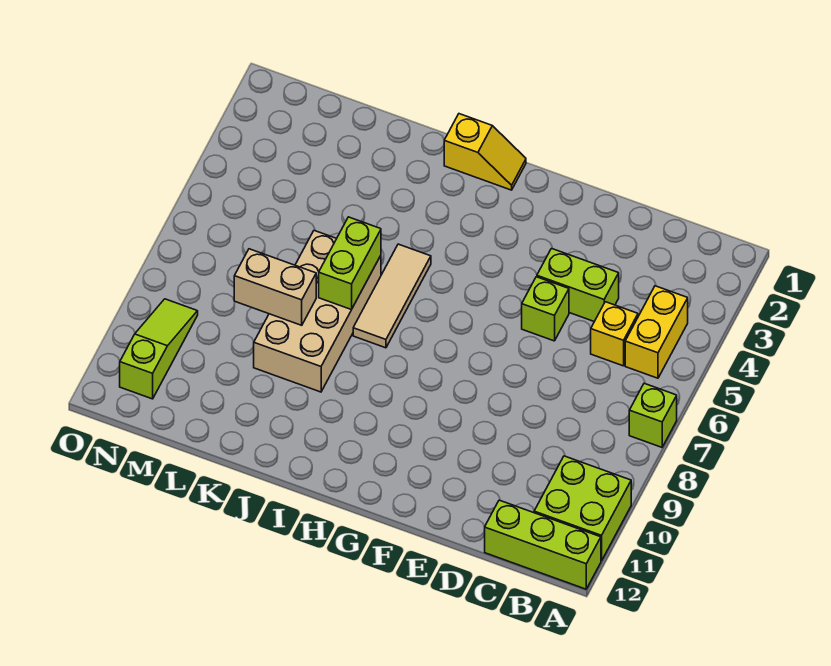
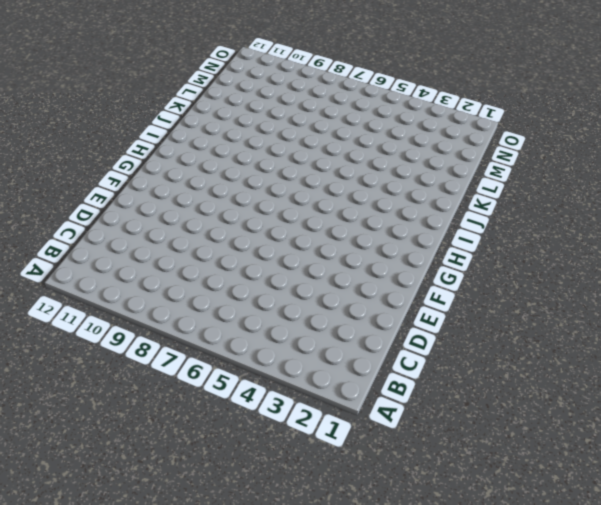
none -> lime 1x1 brick [629,383,677,447]
none -> lime 2x2 brick [534,456,631,561]
none -> lime 1x3 brick [485,500,601,589]

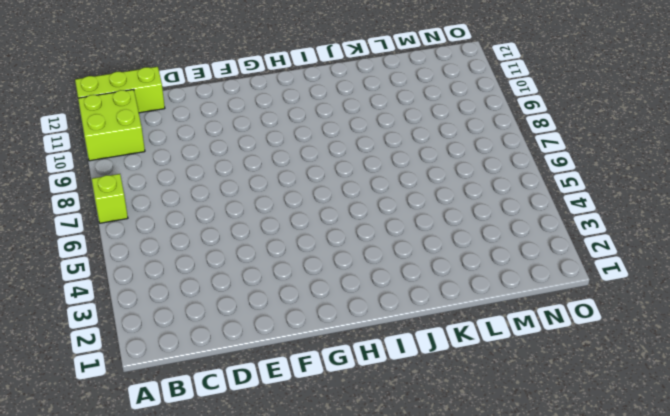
none -> yellow 1x2 brick [625,286,688,378]
none -> yellow 1x1 brick [591,302,638,366]
none -> lime 1x2 brick [537,249,619,322]

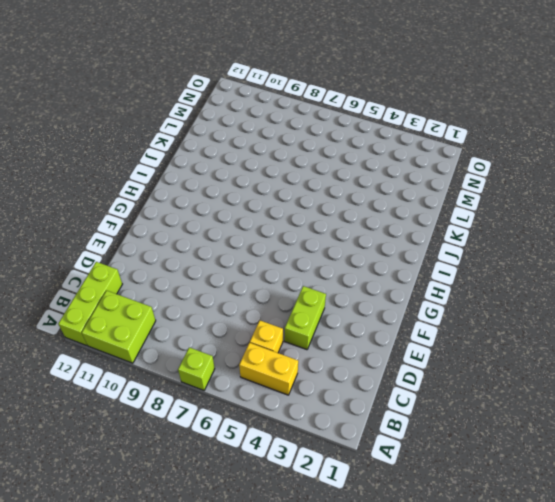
none -> lime 1x1 brick [522,277,569,341]
none -> yellow 1x2 slope [444,114,526,190]
none -> tan 1x3 tile [353,244,431,348]

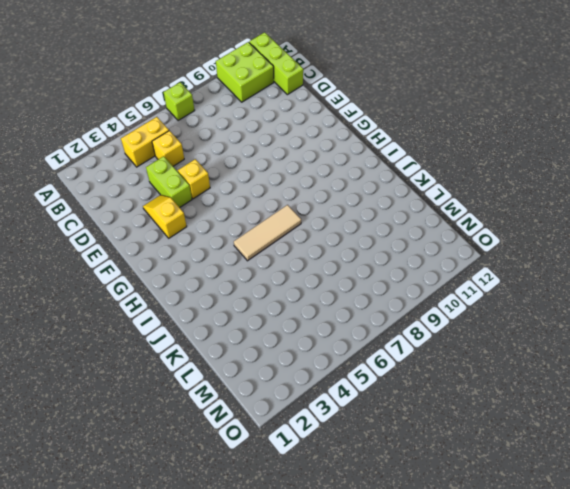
yellow 1x2 slope [143,195,187,238] -> yellow 1x2 slope moved to [444,114,526,190]
yellow 1x1 brick [178,159,210,199] -> lime 1x1 brick [522,277,569,341]
none -> tan 2x4 brick [254,230,381,392]
none -> lime 1x3 slope [120,299,198,399]
none -> lime 1x2 brick [319,217,381,310]

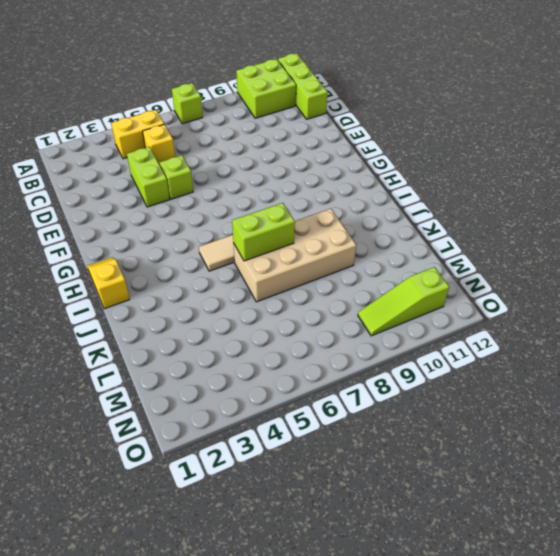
none -> tan 1x2 brick [234,249,316,325]

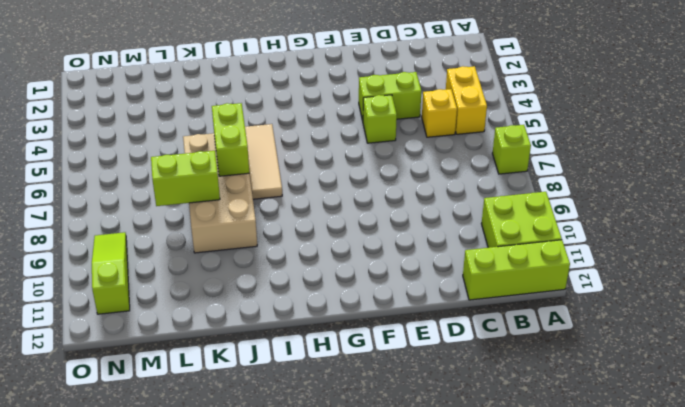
lime 1x2 brick [151,151,220,206] -> tan 1x2 brick [234,249,316,325]
none -> yellow 1x2 slope [444,114,526,190]

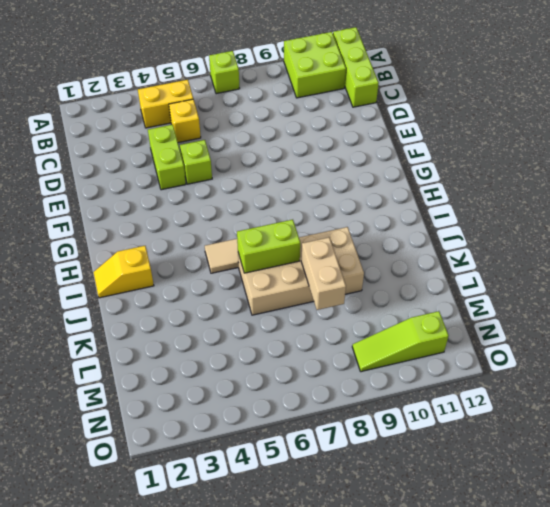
yellow 1x2 slope [93,246,154,298] -> yellow 1x2 slope turned to [444,114,526,190]

